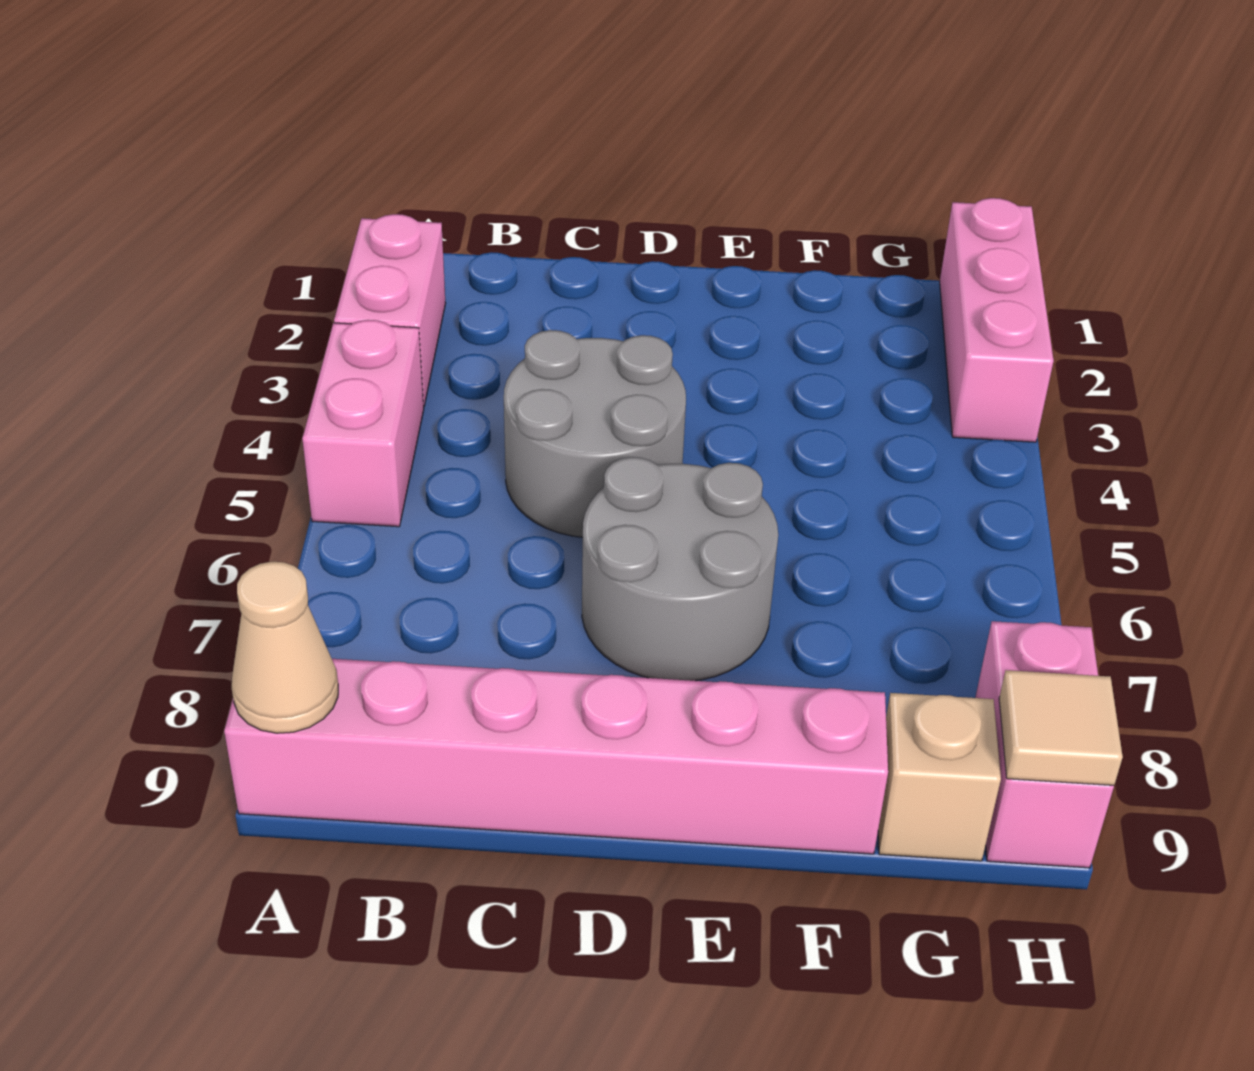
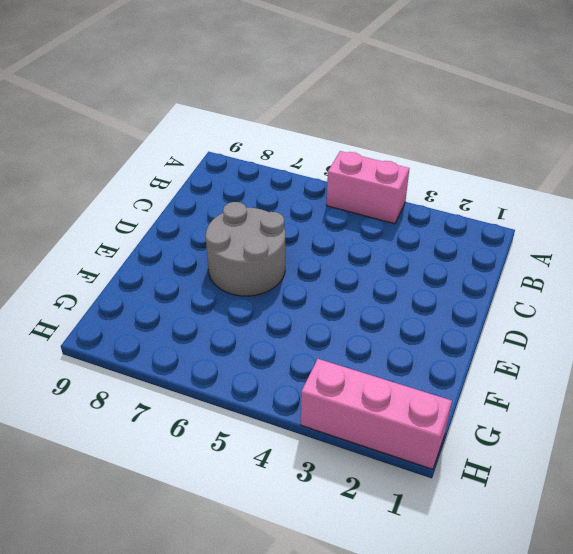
none -> pink 1x2 brick [334,214,446,406]
none -> pink 1x6 brick [224,659,888,854]

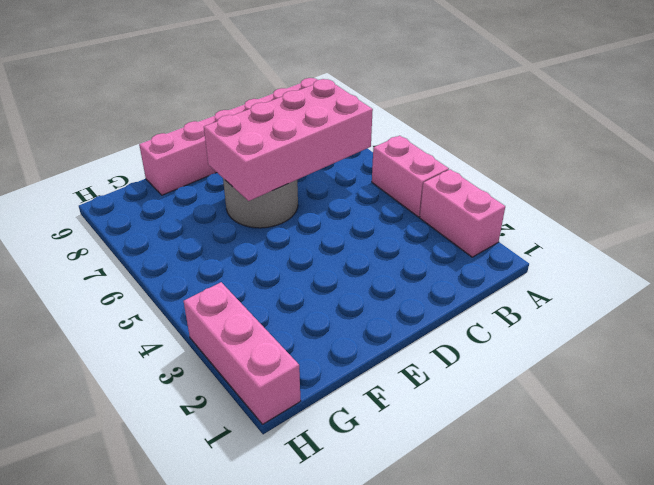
pink 2x4 brick [204,79,373,201] -> none
none -> grey 2x2 round brick [504,330,686,537]
none -> tan 1x1 brick [878,693,1001,861]

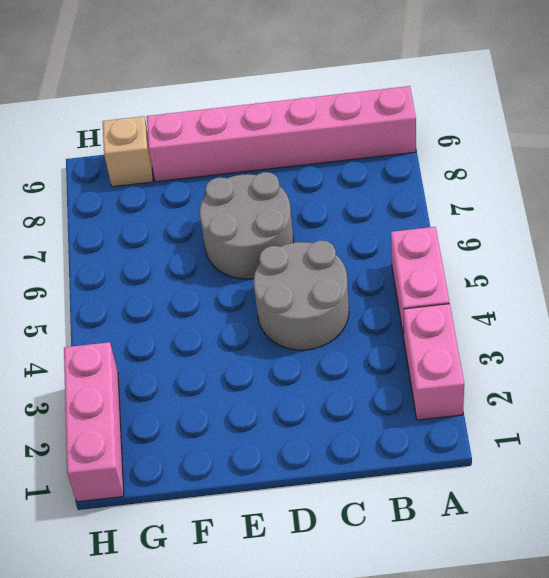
none -> pink 1x2 brick [975,621,1114,868]
none -> tan 1x1 cone [232,562,338,733]

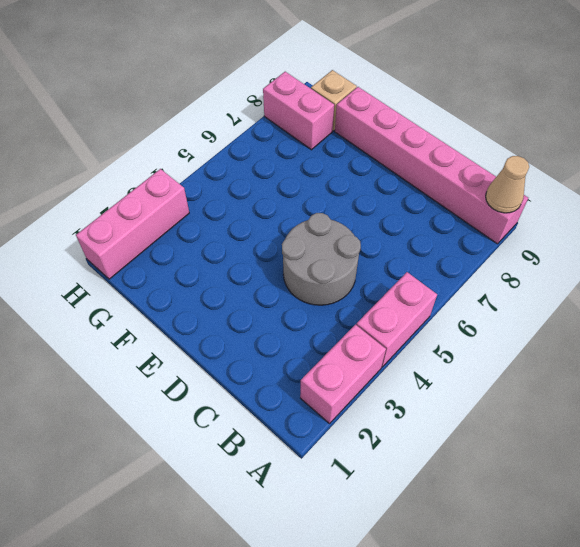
pink 1x2 brick [263,72,334,150] -> pink 1x2 brick turned to [975,621,1114,868]
none -> grey 2x2 round brick [582,457,778,681]
none -> tan 1x1 tile [999,670,1123,785]

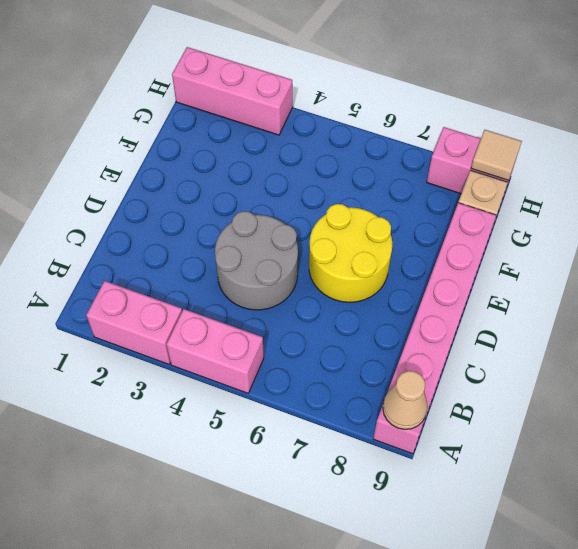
yellow 2x2 round brick [309,204,392,302] -> grey 2x2 round brick [582,457,778,681]

